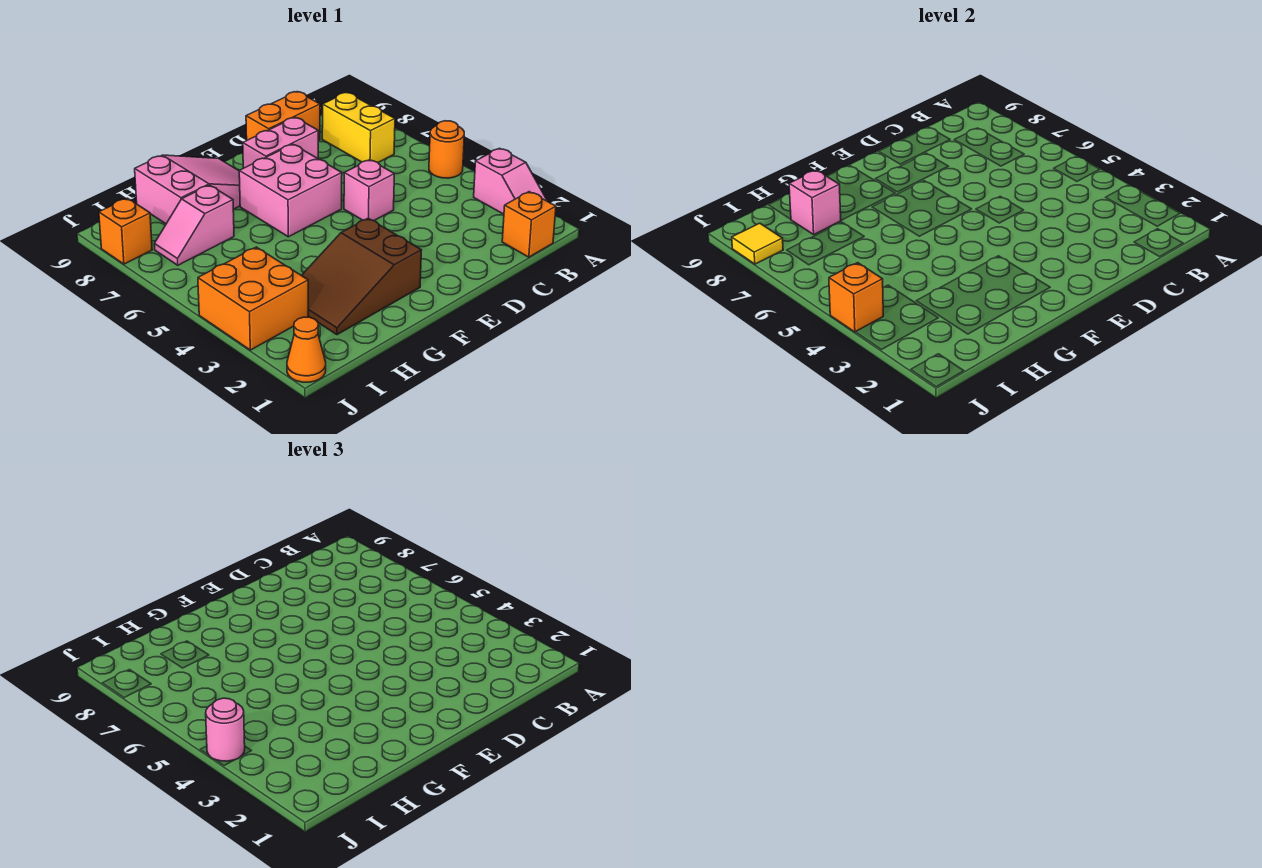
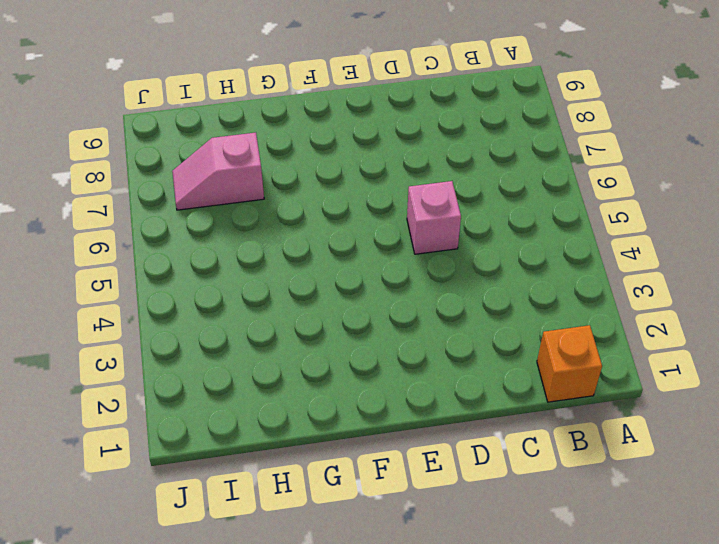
none -> pink 1x2 slope [474,148,547,214]
none -> orange 1x1 round brick [429,121,464,178]
none -> yellow 1x2 brick [322,93,395,162]

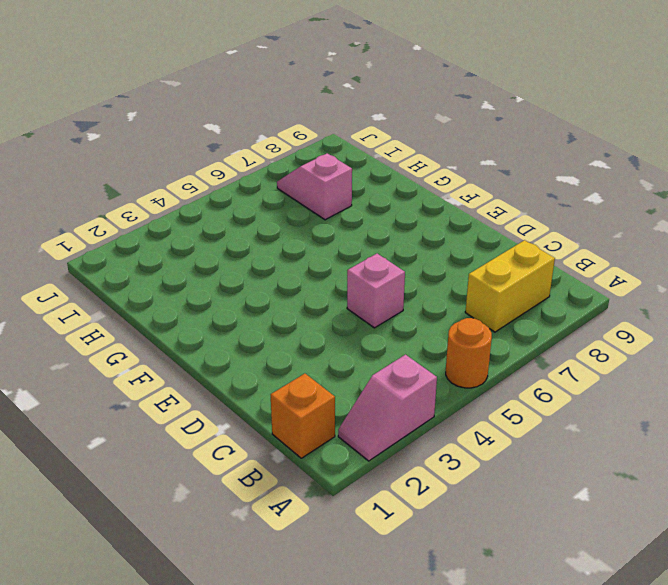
none -> orange 1x2 brick [246,92,320,140]
none -> pink 1x2 brick [243,117,318,168]
none -> pink 2x2 brick [239,144,342,237]

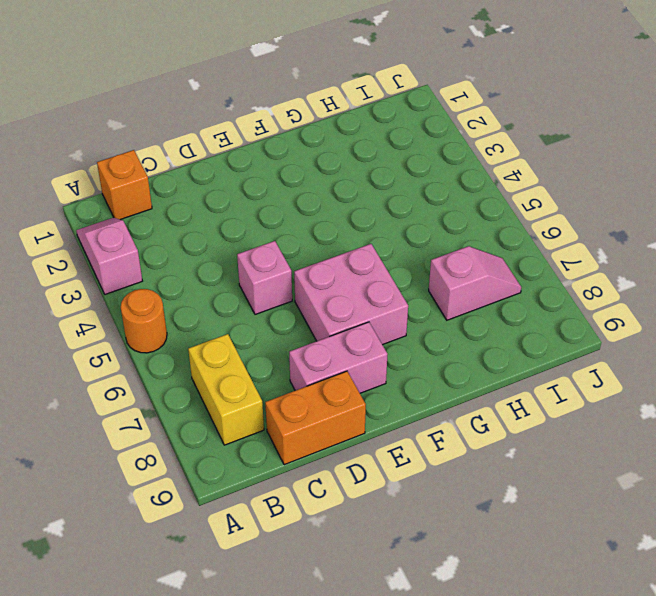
none -> brown 2x3 slope [301,218,421,335]
none -> pink 2x3 slope [135,155,240,224]
none -> orange 2x2 brick [198,247,308,350]

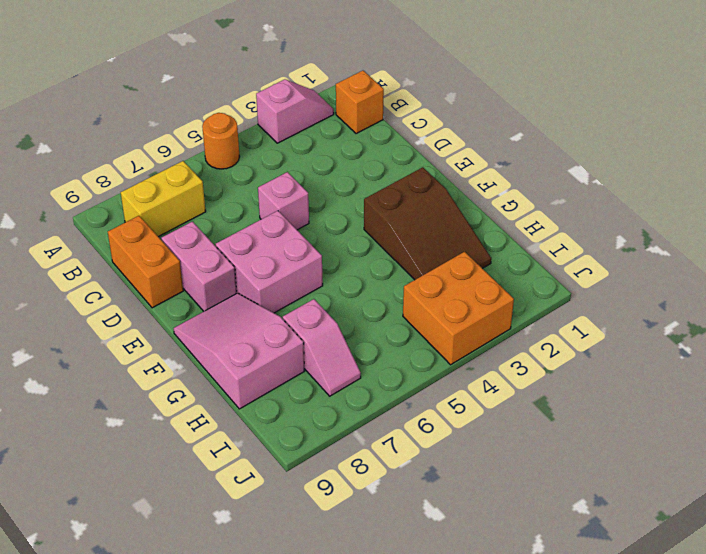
none -> orange 1x1 cone [287,317,326,382]
none -> orange 1x1 brick [99,198,152,264]
none -> pink 1x1 brick [789,170,841,234]

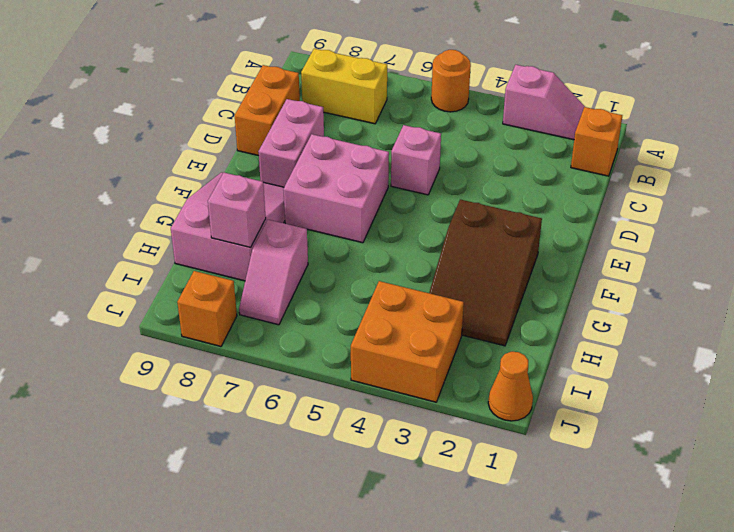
none -> orange 1x1 brick [829,263,883,332]
none -> yellow 1x1 tile [732,223,783,264]
none -> pink 1x1 round brick [206,698,245,761]

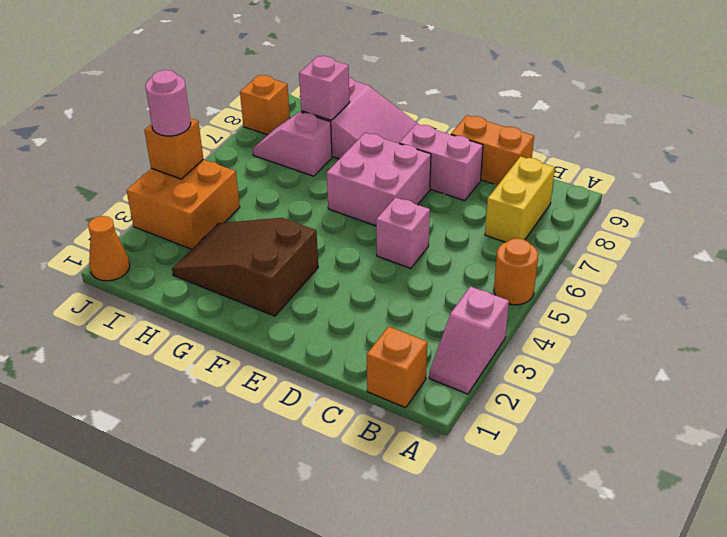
none -> yellow 1x1 tile [732,223,783,264]

